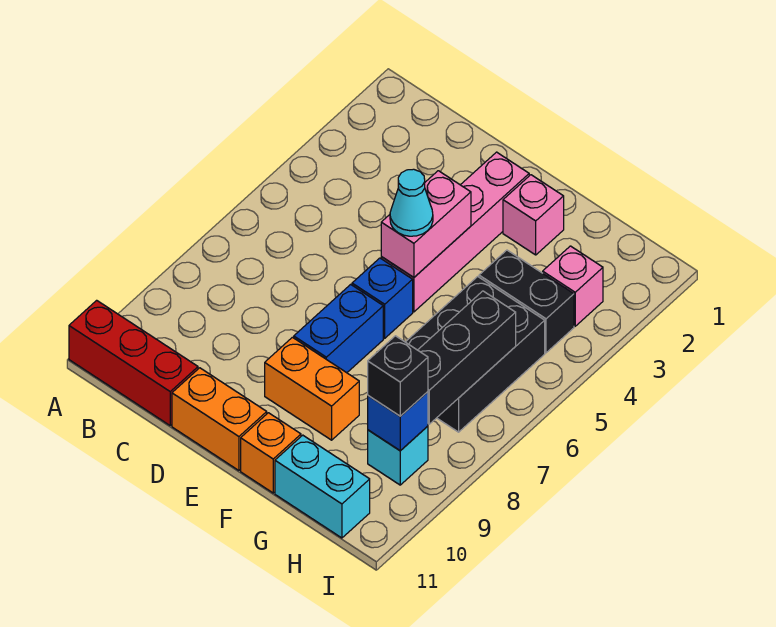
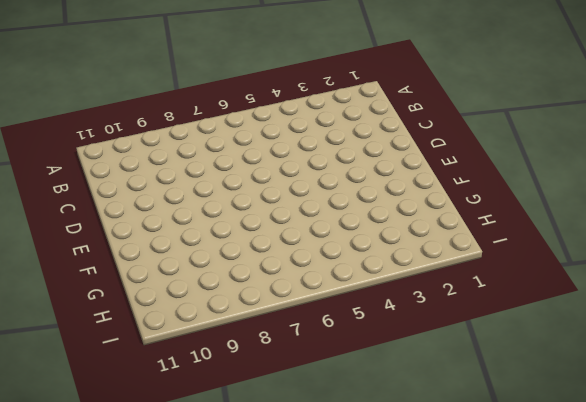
none -> red 1x3 brick [69,300,198,425]
none -> orange 1x2 brick [172,368,267,471]
none -> pink 1x4 brick [381,152,529,312]

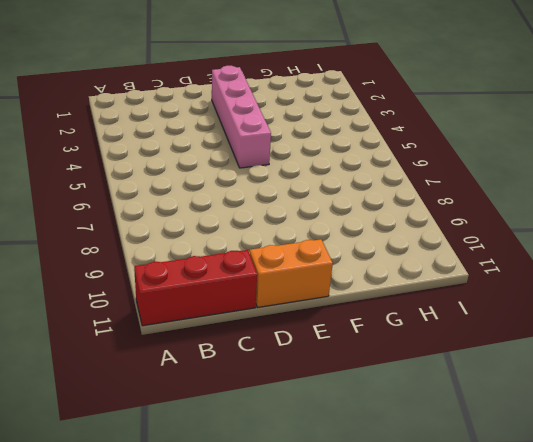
none -> blue 1x1 brick [352,258,413,338]
none -> blue 1x2 brick [294,284,383,373]
none -> orange 1x2 brick [265,337,359,440]

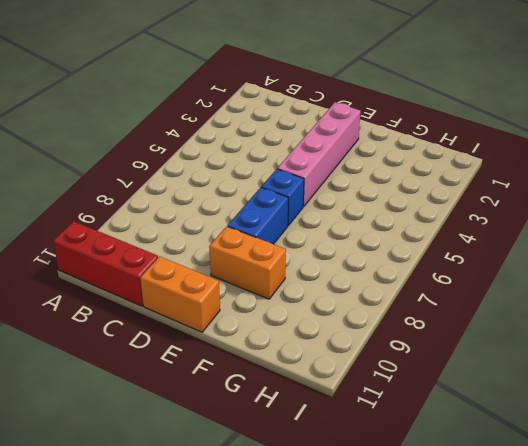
none -> pink 1x1 brick [503,175,564,255]
none -> orange 1x1 brick [241,413,301,493]
none -> black 1x2 brick [479,250,574,353]

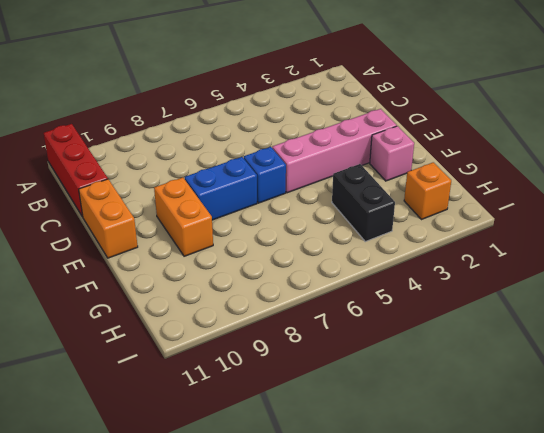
orange 1x1 brick [404,162,451,220] -> orange 1x1 brick moved to [241,413,301,493]
none -> black 2x3 brick [406,277,545,432]
none -> cyan 1x2 brick [275,435,370,538]
none -> pink 1x1 brick [543,246,603,326]

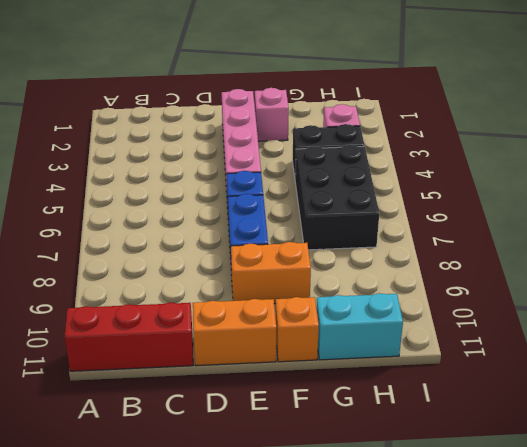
none -> cyan 1x1 brick [368,426,428,485]
none -> pink 1x2 brick [381,171,471,277]
none -> black 1x3 brick [418,291,516,424]

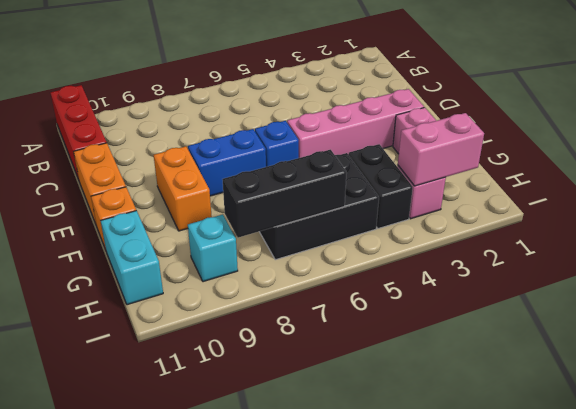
pink 1x2 brick [398,113,484,186] -> pink 1x2 brick moved to [381,171,471,277]
none -> blue 1x1 brick [368,392,428,451]
none -> cyan 1x1 cone [390,169,433,236]
none -> black 1x1 brick [368,336,428,416]

